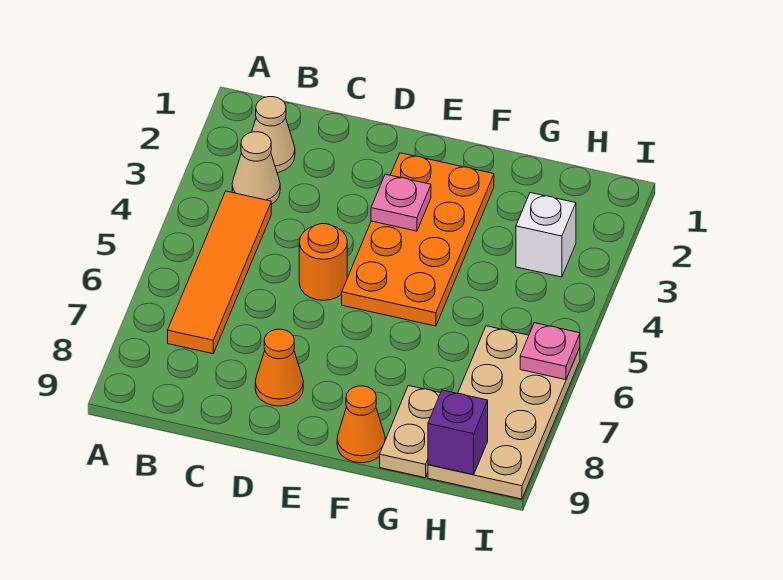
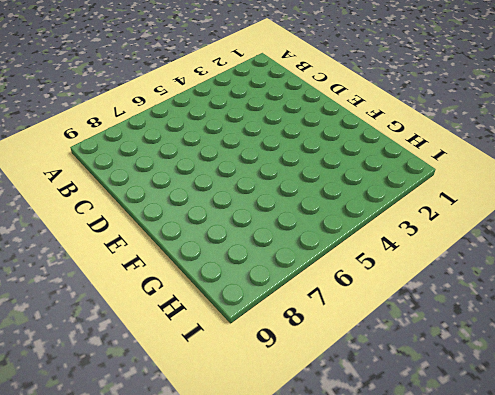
none -> tan 1x1 cone [252,97,295,173]
none -> tan 1x1 cone [232,132,280,204]
none -> orange 1x4 tile [168,191,271,354]

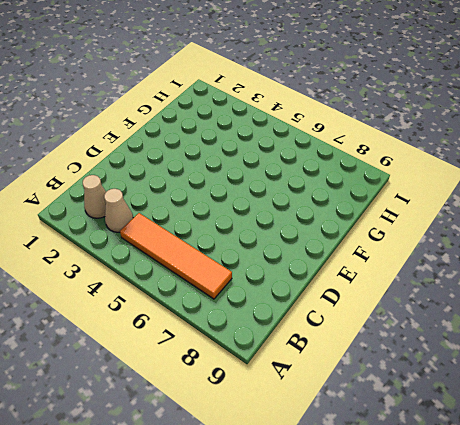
none -> orange 1x1 round brick [299,224,347,300]
none -> orange 1x1 cone [255,329,303,406]
none -> orange 2x4 plate [342,153,494,326]

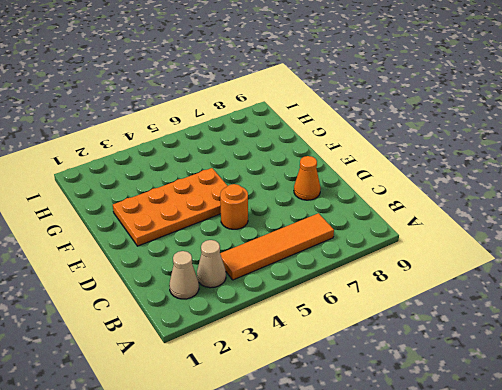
none -> orange 1x1 cone [337,386,385,463]
none -> tan 1x2 plate [380,386,440,478]
none -> white 1x1 brick [516,193,576,277]

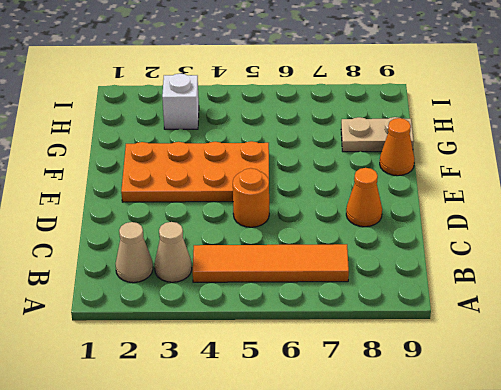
none -> tan 2x4 plate [428,326,580,499]
none -> pink 1x1 plate [371,174,431,231]
none -> purple 1x1 brick [428,390,488,475]

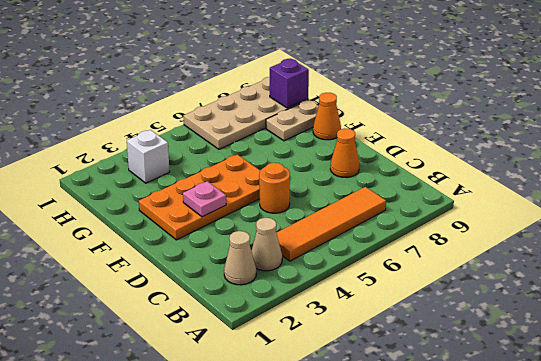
none -> pink 1x1 plate [520,323,580,380]

